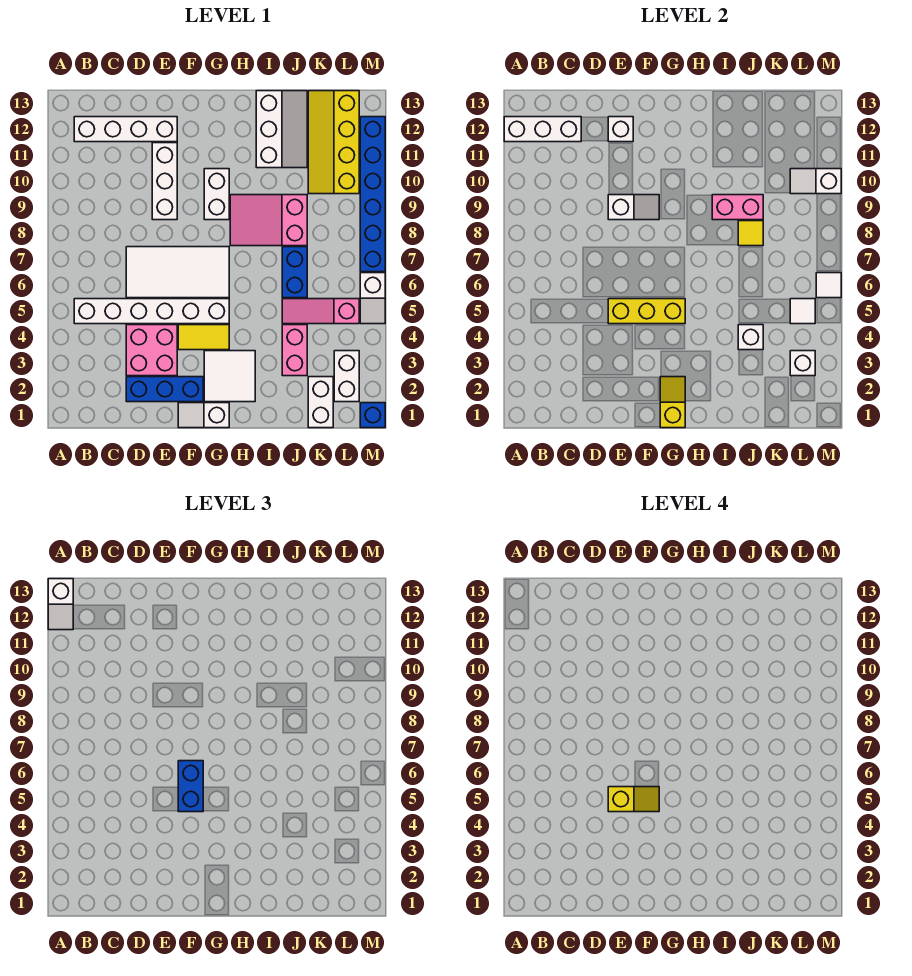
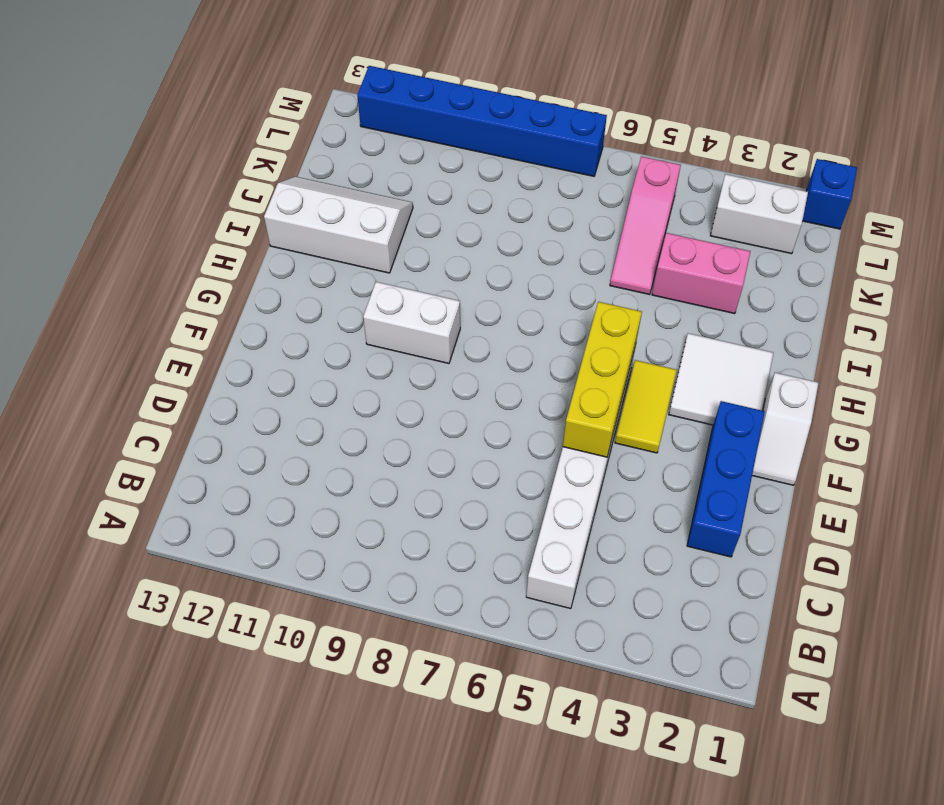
none -> white 1x4 brick [74,117,177,142]
none -> pink 2x2 brick [126,325,177,376]
none -> white 2x4 tile [126,247,229,298]
none -> white 1x3 brick [152,143,177,220]

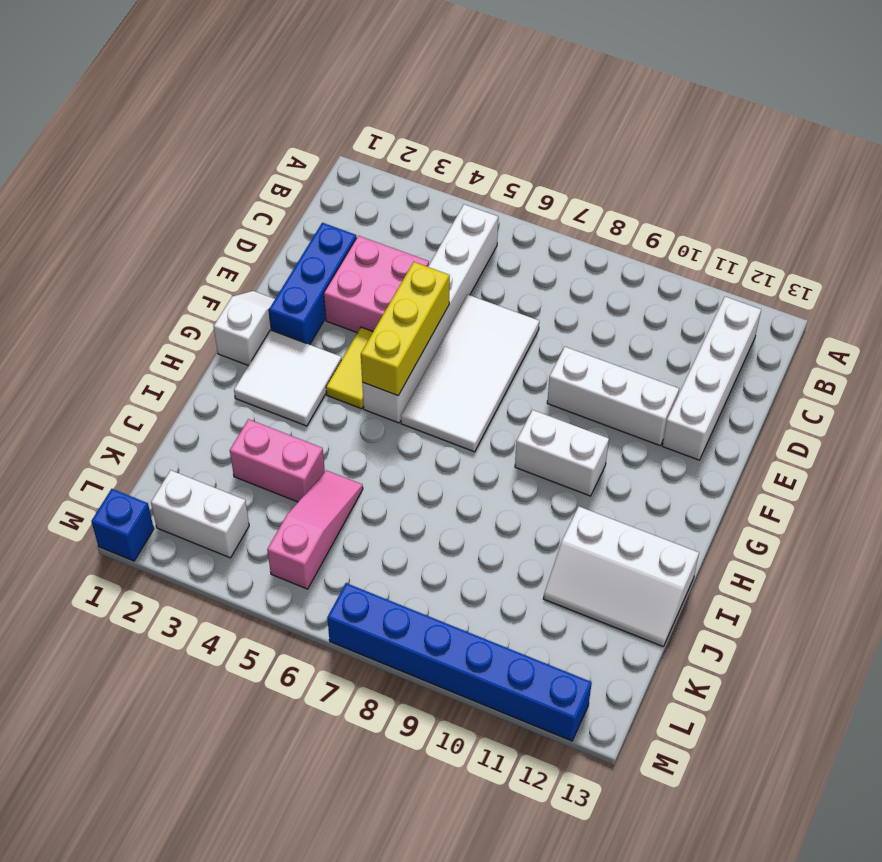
none -> pink 2x3 slope [230,195,307,246]
none -> blue 1x2 brick [282,247,307,298]
none -> white 1x2 brick [308,377,333,428]
none -> yellow 2x4 slope [308,91,359,194]

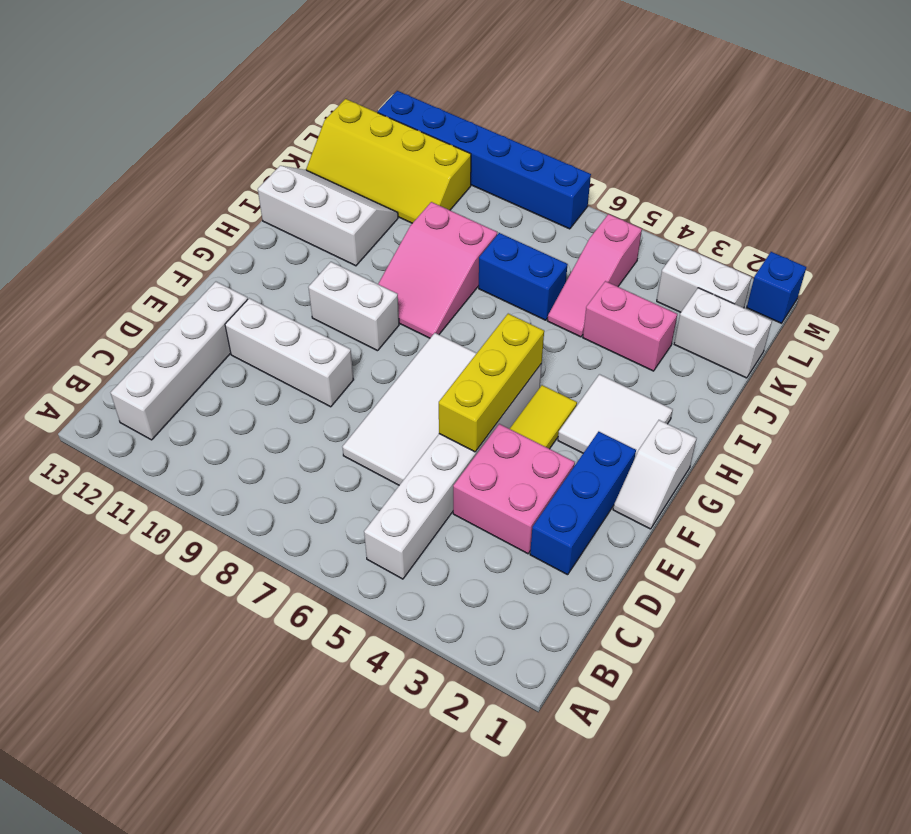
none -> white 1x2 slope [360,273,385,324]
none -> white 1x3 brick [504,117,581,142]
none -> white 1x2 slope [608,195,659,220]
none -> white 1x1 brick [608,117,633,142]

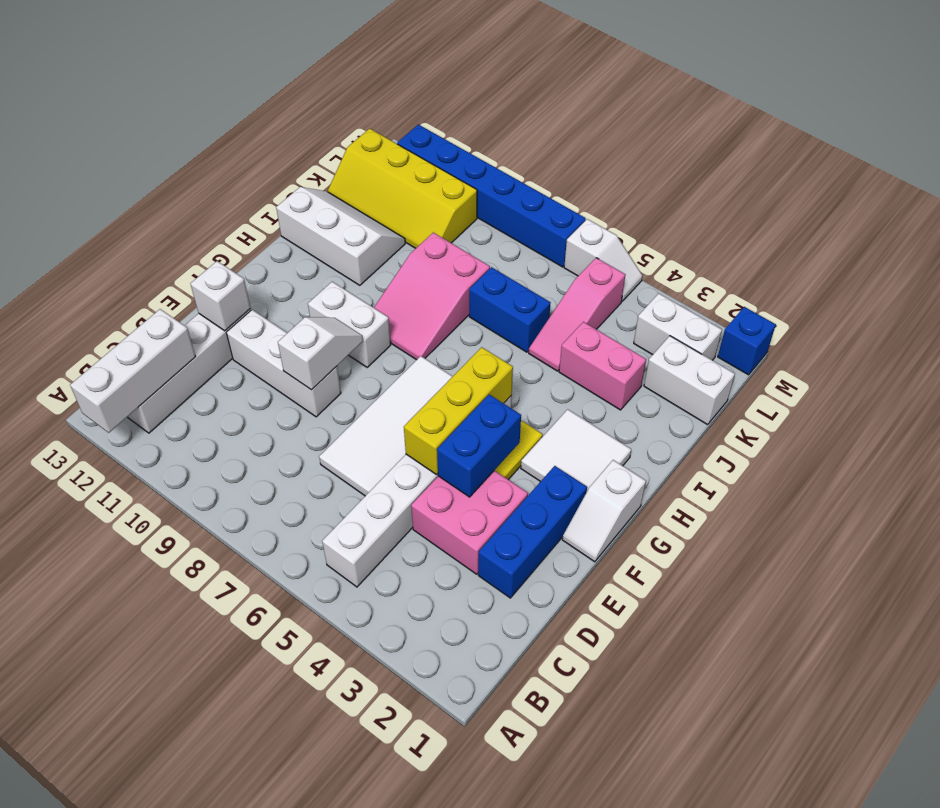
blue 1x2 brick [437,395,521,497] -> blue 1x2 brick turned to [178,761,203,812]
none -> yellow 1x2 slope [660,377,685,428]
none -> pink 1x2 brick [712,195,763,220]
none -> white 1x1 brick [738,325,763,350]
none -> yellow 1x1 tile [738,221,763,246]

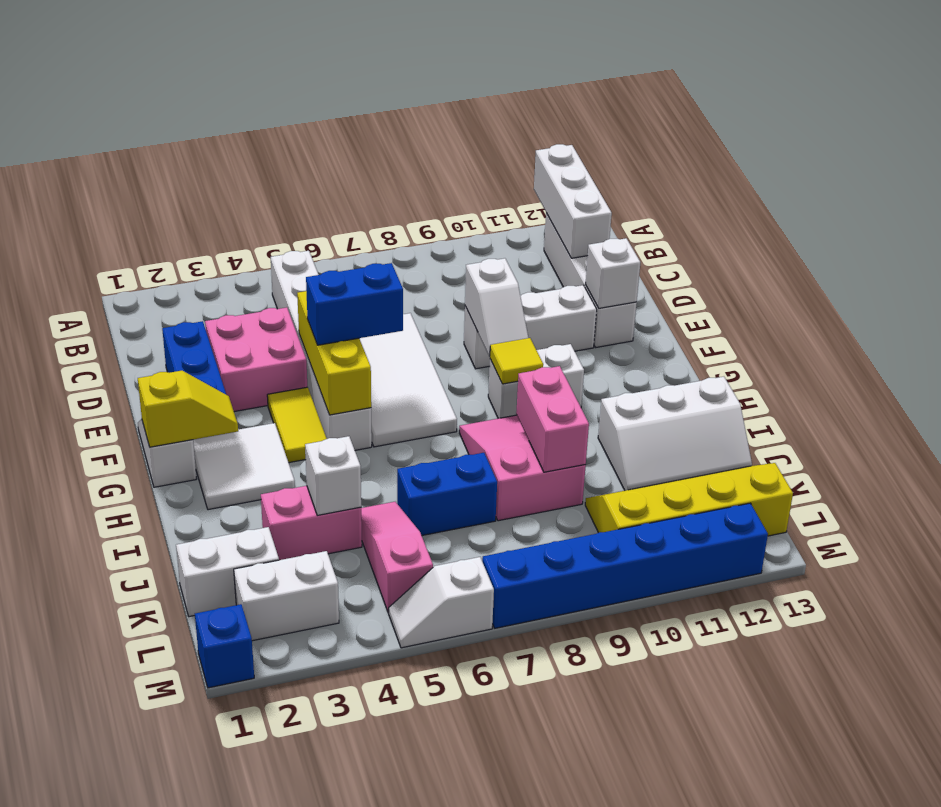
yellow 1x1 tile [490,338,543,384] -> yellow 1x1 tile moved to [738,221,763,246]
none -> white 1x1 brick [790,351,815,376]
none -> white 1x1 tile [790,299,815,324]
none -> white 1x2 slope [790,169,841,194]
none -> white 1x1 tile [816,273,841,298]

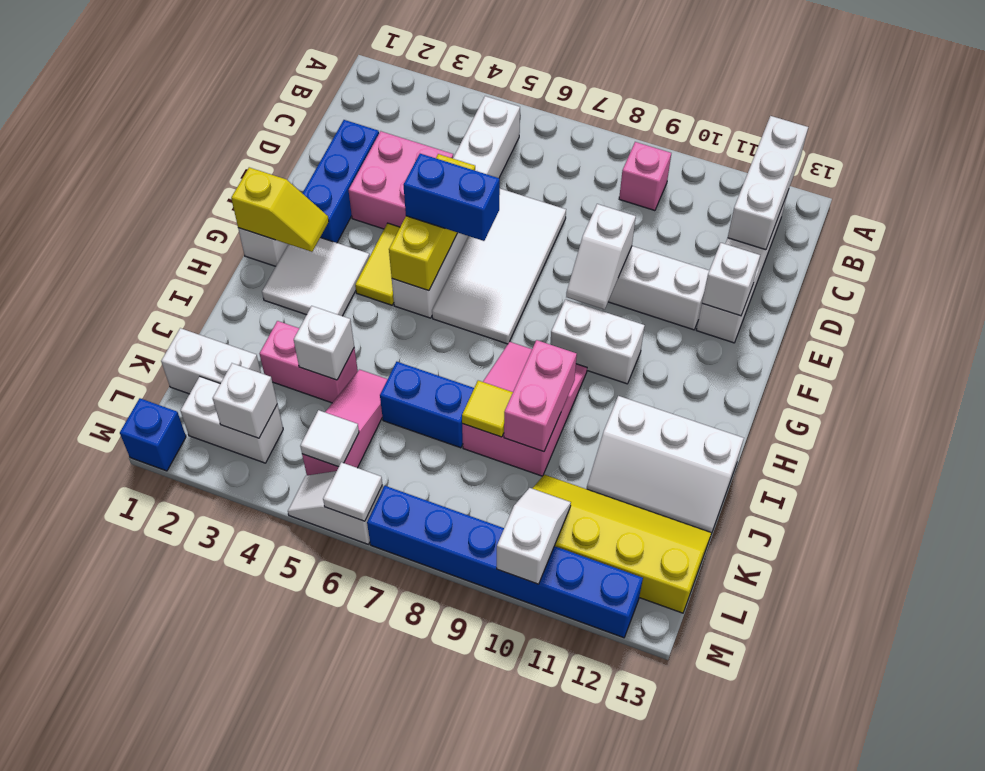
pink 1x1 brick [619,142,671,211] -> none
none -> white 1x2 slope [48,579,73,630]
none -> yellow 1x2 slope [608,787,659,812]

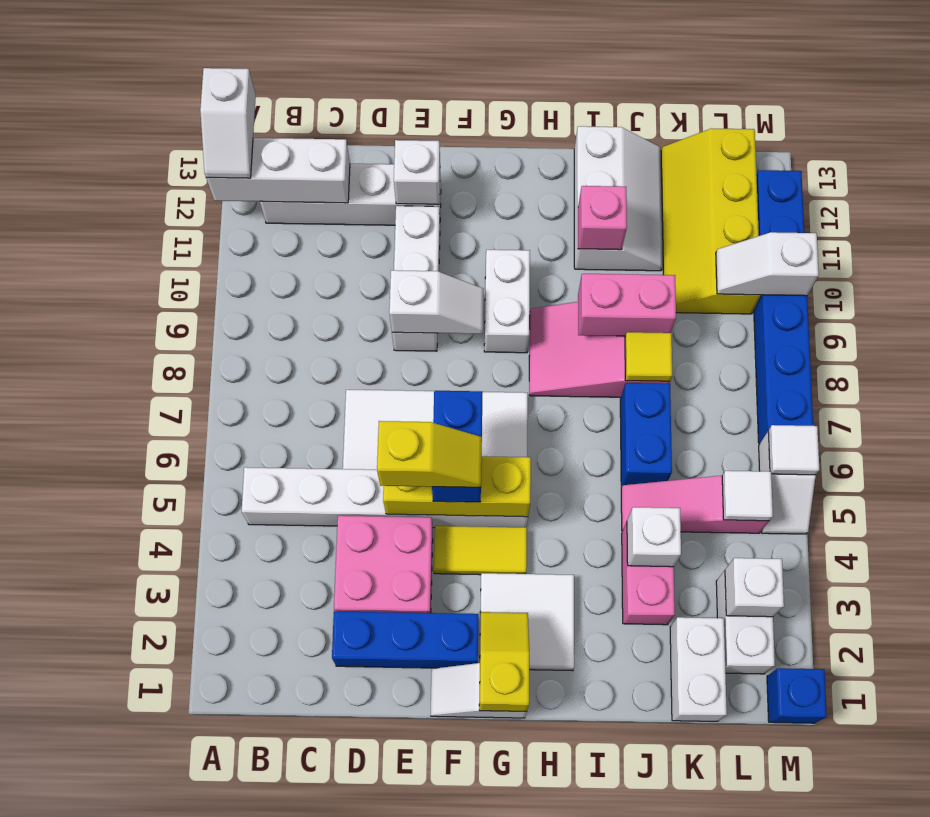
pink 1x1 brick [578,186,627,250] -> none

